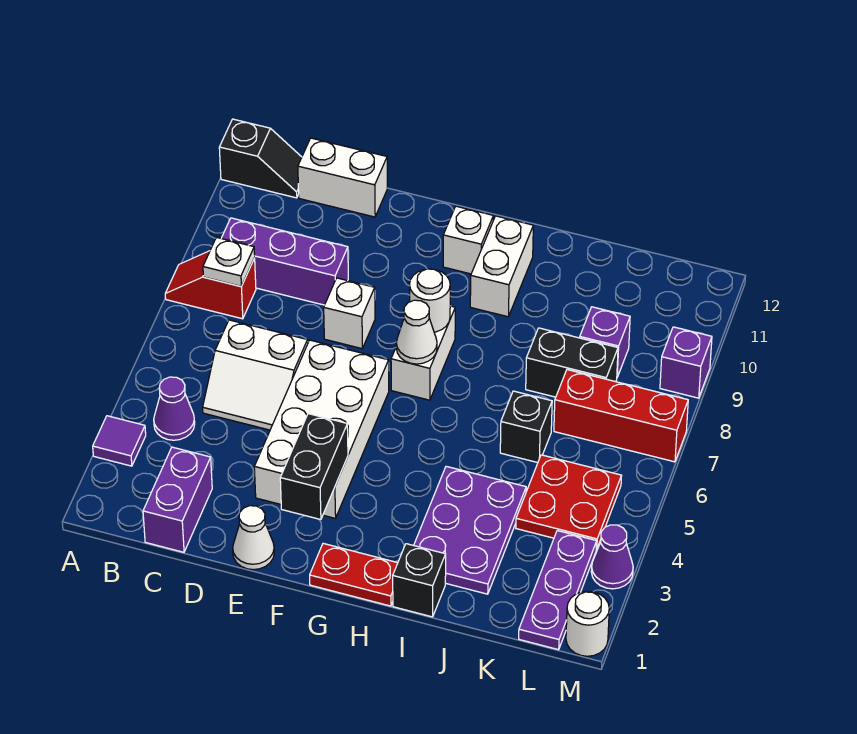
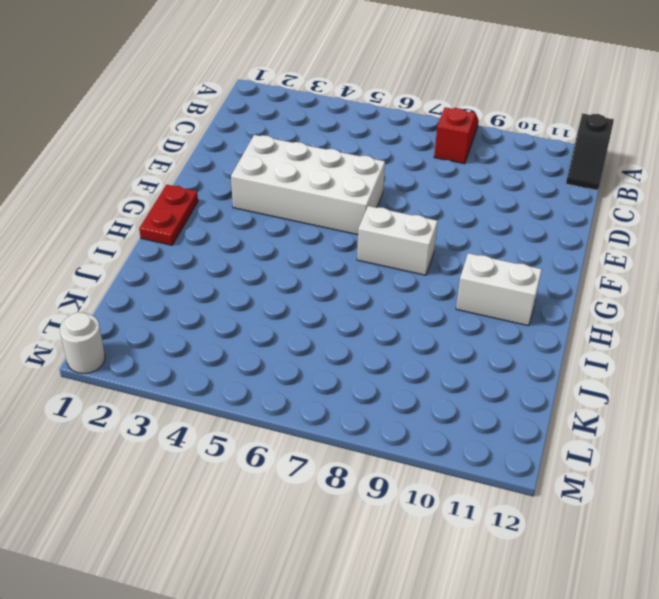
none -> purple 1x1 tile [93,416,146,466]
none -> purple 1x1 cone [154,377,195,440]
none -> purple 1x3 brick [221,218,348,305]
none -> purple 1x2 brick [143,447,212,552]

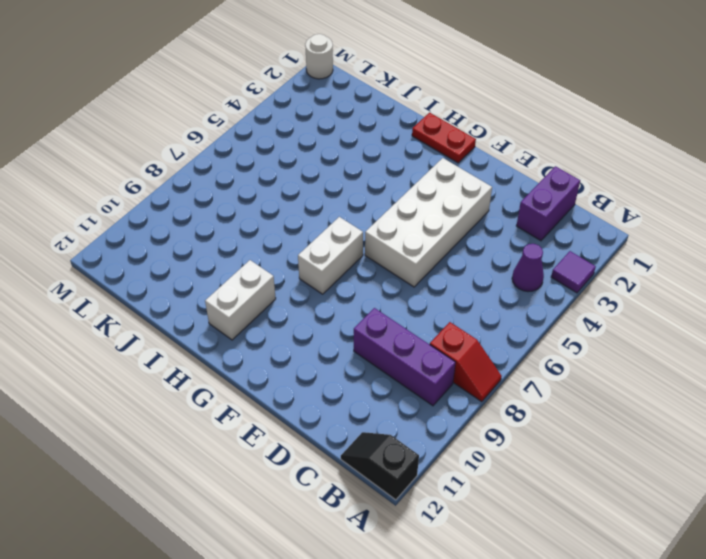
none -> white 2x2 slope [203,320,308,430]
none -> white 1x2 brick [298,138,387,217]
none -> white 1x1 cone [233,506,274,570]
none -> white 1x1 brick [324,278,375,349]

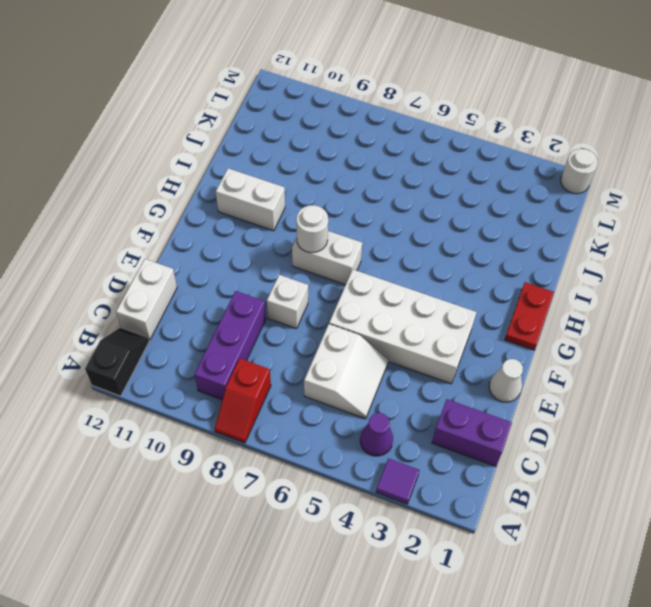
none -> white 1x1 brick [443,206,493,274]
none -> black 1x1 brick [393,544,446,617]
none -> purple 2x3 plate [414,466,526,594]
none -> black 1x1 brick [500,391,552,463]

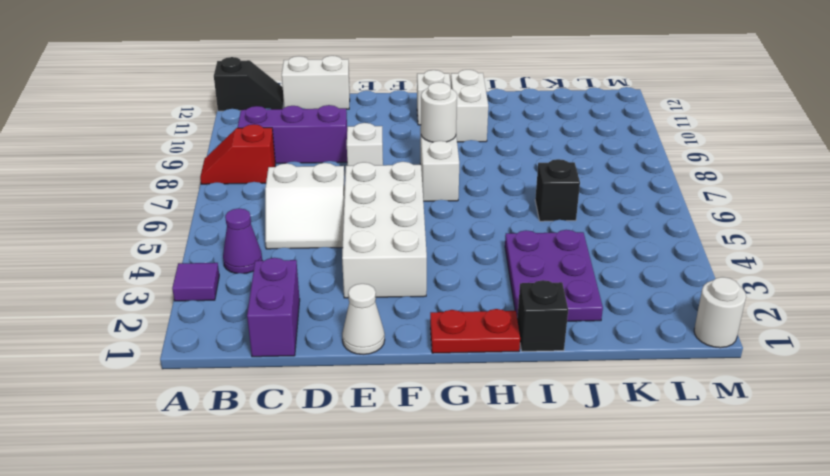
none -> black 1x2 brick [526,328,618,397]
none -> red 2x2 plate [516,455,622,549]
none -> red 1x3 brick [554,370,688,462]
none -> purple 1x1 brick [580,307,630,377]

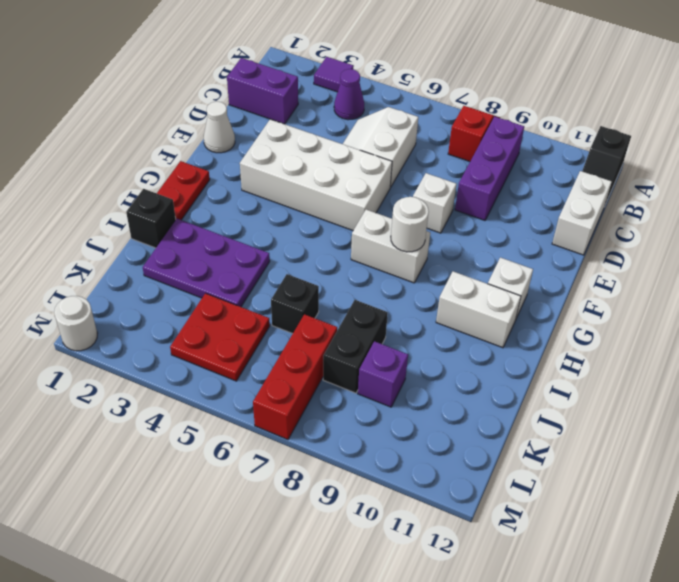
none -> purple 1x3 plate [519,531,597,650]
none -> purple 1x1 cone [591,525,633,589]
none -> purple 1x1 brick [660,327,712,398]
none -> white 1x1 plate [203,237,255,286]

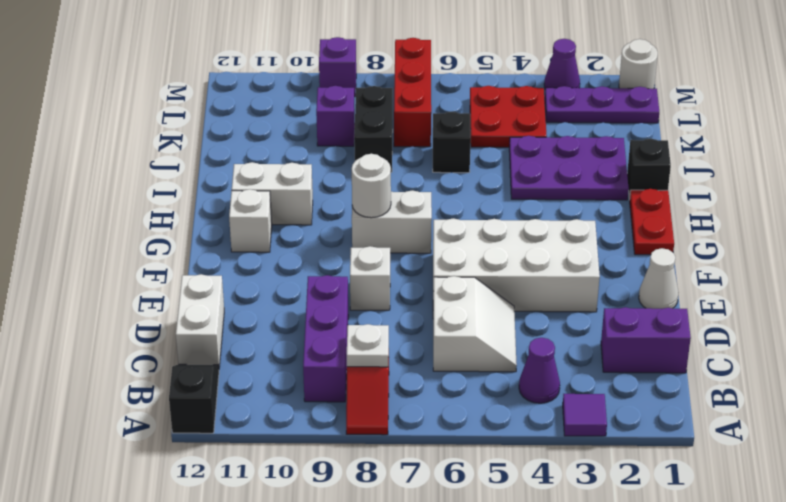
none -> black 1x2 brick [280,414,348,520]
none -> white 1x1 cone [396,300,437,364]

